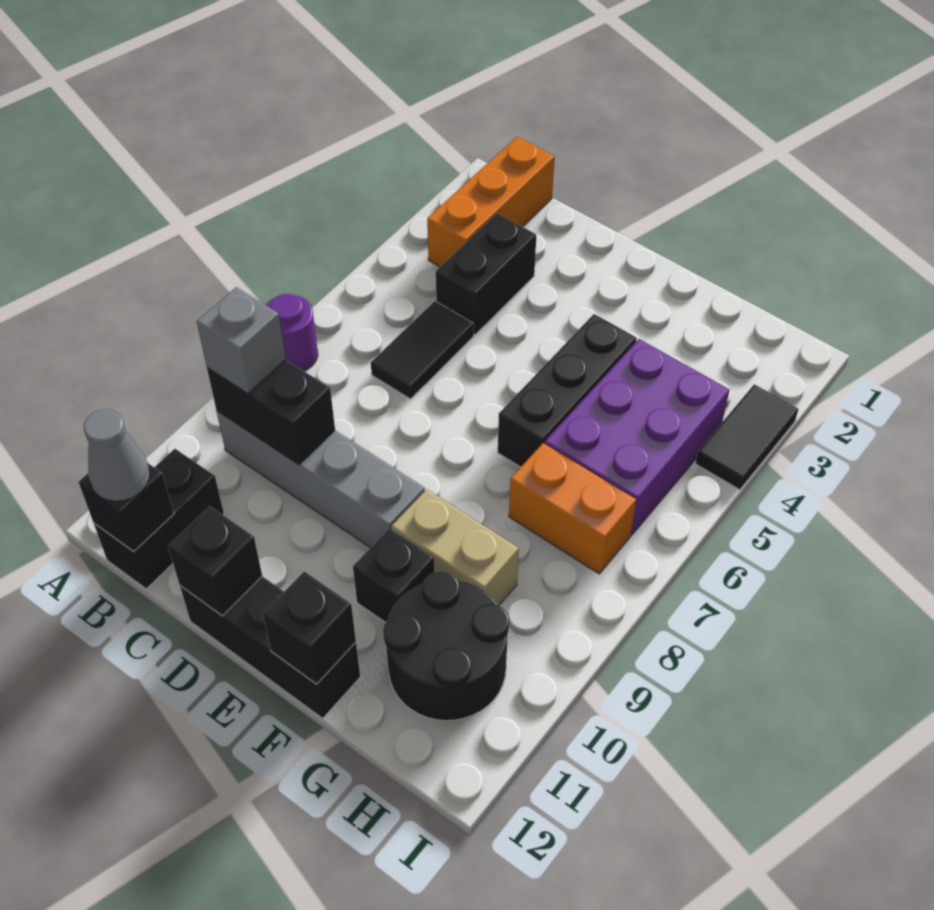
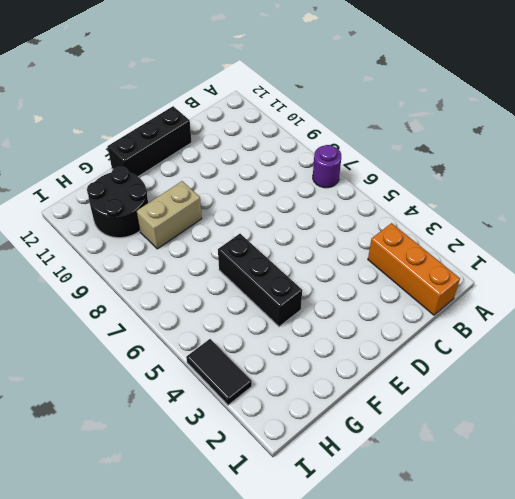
none -> grey 1x4 brick [217,411,425,548]
none -> black 1x2 brick [94,449,224,589]
none -> black 1x2 brick [436,213,536,335]

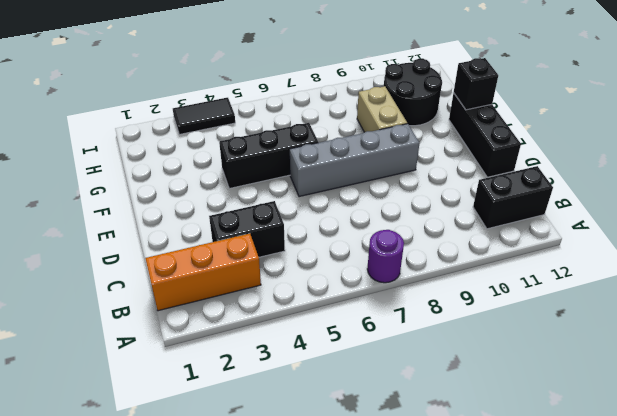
grey 1x4 brick [290,124,419,197] -> grey 1x4 brick turned to [217,411,425,548]
none -> black 1x2 tile [371,301,474,399]
none -> black 1x1 brick [353,528,435,623]
none -> purple 2x3 brick [544,339,730,535]

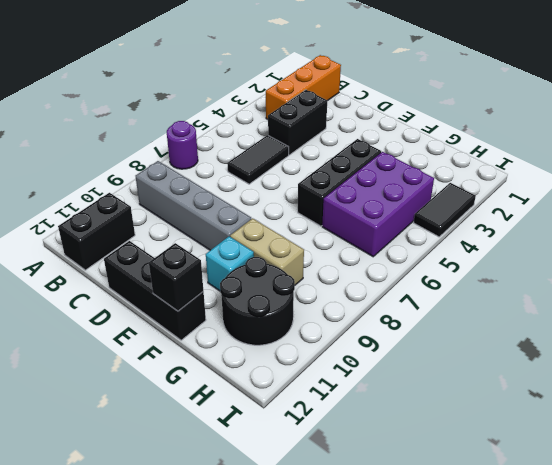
cyan 1x1 brick [206,236,254,291] -> black 1x1 brick [353,528,435,623]
none -> orange 1x2 brick [509,443,636,574]
none -> black 1x2 brick [207,360,335,465]
none -> black 1x1 brick [79,463,174,552]

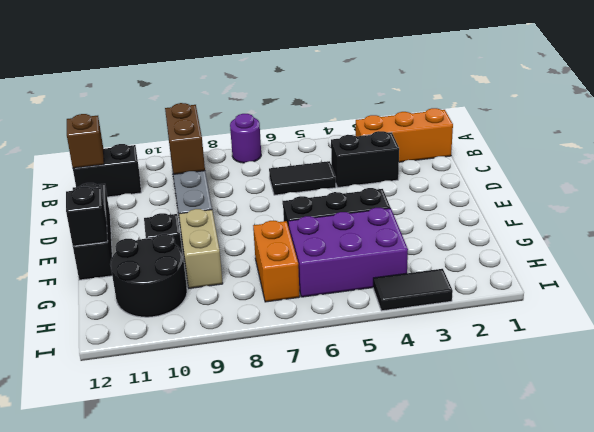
brown 1x2 brick [165,103,205,174] -> black 1x2 brick [207,360,335,465]
brown 1x1 brick [67,114,104,168] -> black 1x1 brick [79,463,174,552]
none -> black 1x1 brick [168,506,262,616]
none -> grey 1x1 brick [197,287,286,394]
none -> grey 1x1 cone [84,409,150,501]

